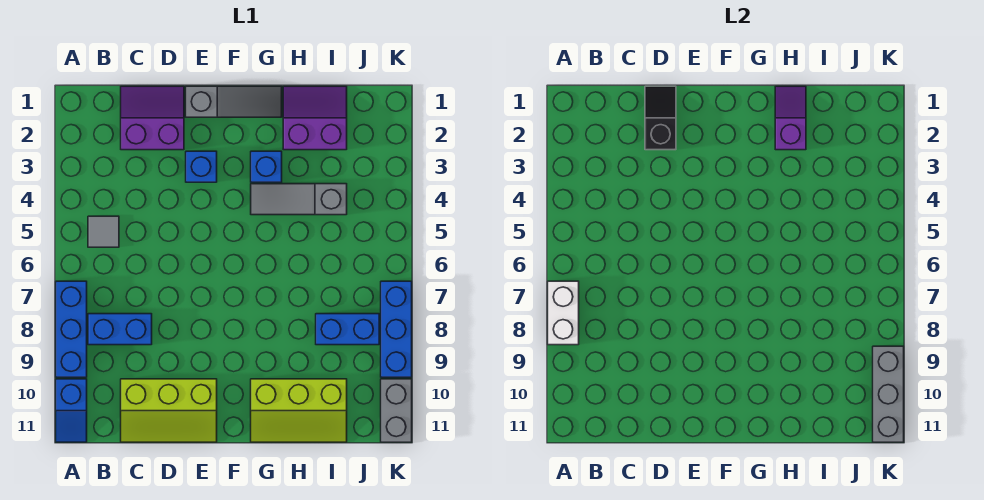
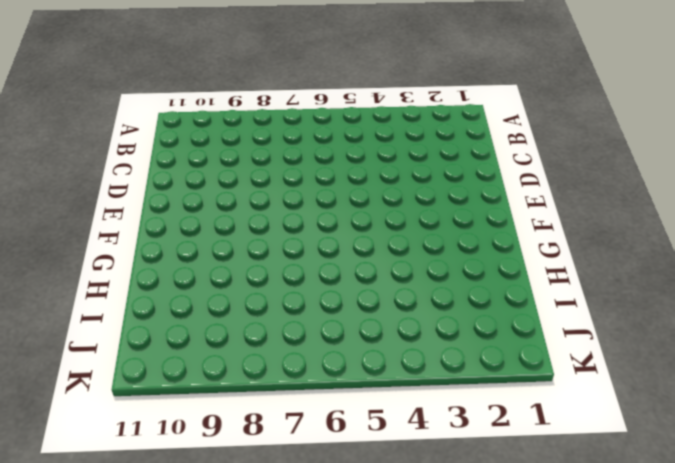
none -> blue 1x3 brick [56,281,87,377]
none -> blue 1x2 slope [56,379,87,442]
none -> grey 1x1 tile [88,216,119,247]

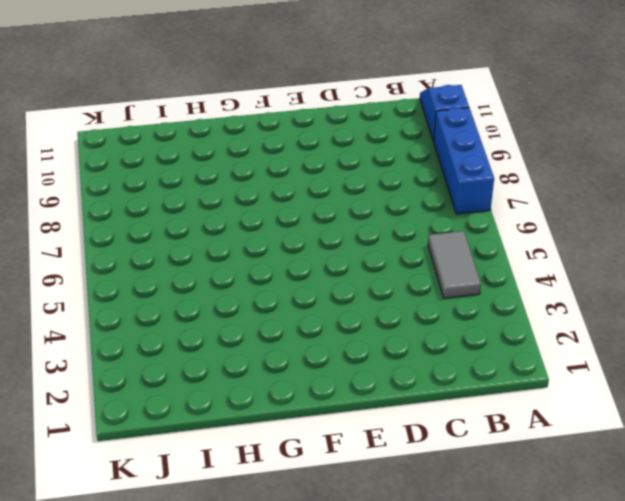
grey 1x2 tile [428,231,481,298] -> grey 1x1 tile [88,216,119,247]
none -> blue 1x2 brick [88,314,152,345]
none -> purple 2x2 slope [121,86,184,150]
none -> lime 2x3 slope [121,379,217,442]

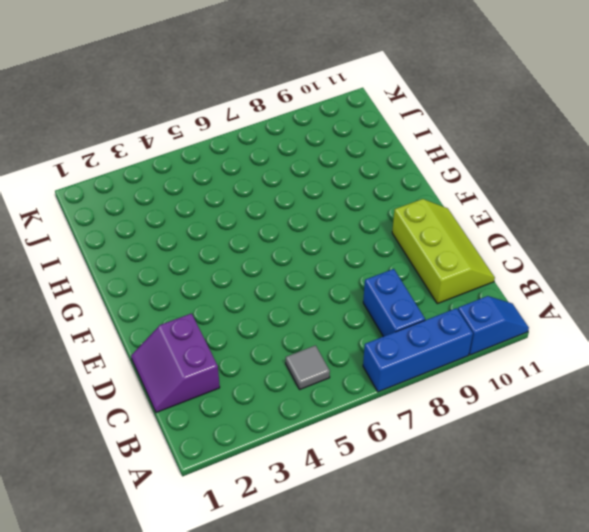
none -> grey 1x3 slope [186,86,282,117]
none -> blue 1x1 brick [186,151,217,182]
none -> blue 1x1 brick [251,151,282,182]

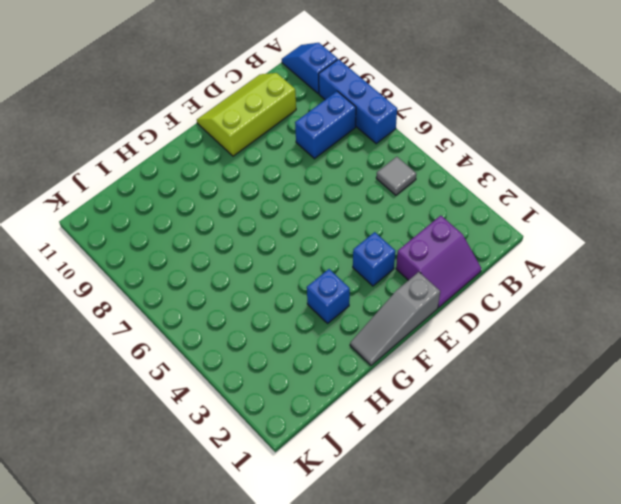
none -> grey 1x3 slope [251,184,347,215]
none -> lime 2x3 slope [251,379,347,442]
none -> purple 2x2 slope [283,86,347,150]

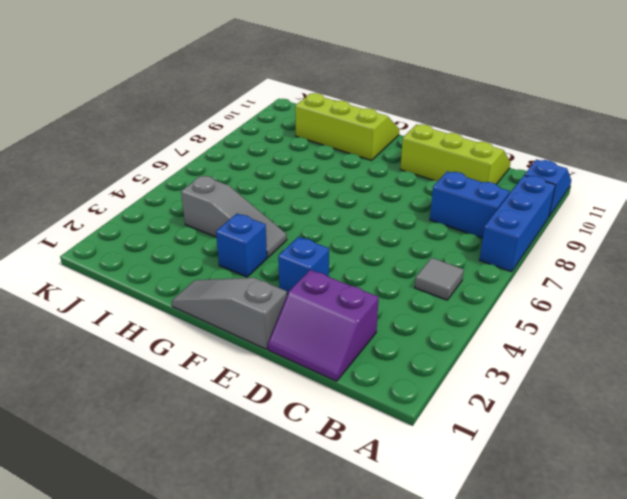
none -> purple 2x2 slope [283,86,347,150]
none -> blue 1x2 brick [316,314,379,345]
none -> blue 1x3 brick [381,281,412,377]

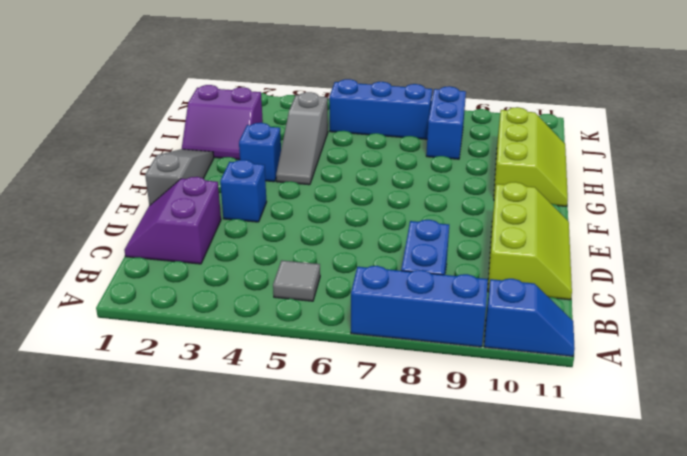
purple 2x2 slope [182,85,263,160] -> purple 2x2 slope turned to [283,86,347,150]
blue 1x3 brick [329,79,432,139] -> blue 1x3 brick moved to [381,281,412,377]
none -> grey 1x2 brick [381,379,412,442]
none -> white 1x2 brick [548,281,579,345]
none -> black 1x2 slope [645,86,676,150]

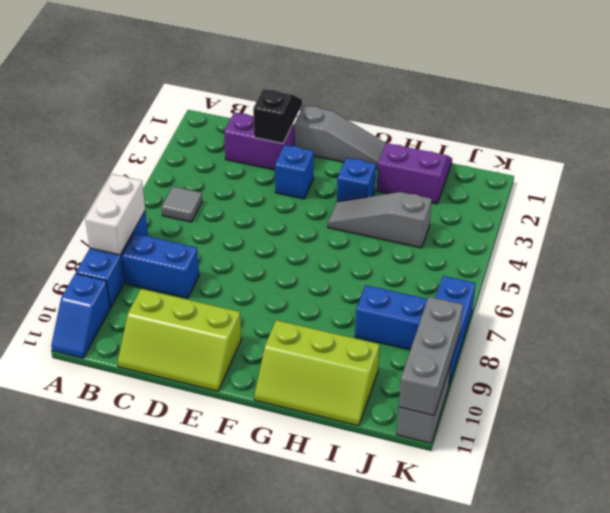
none -> purple 1x2 slope [775,86,806,150]

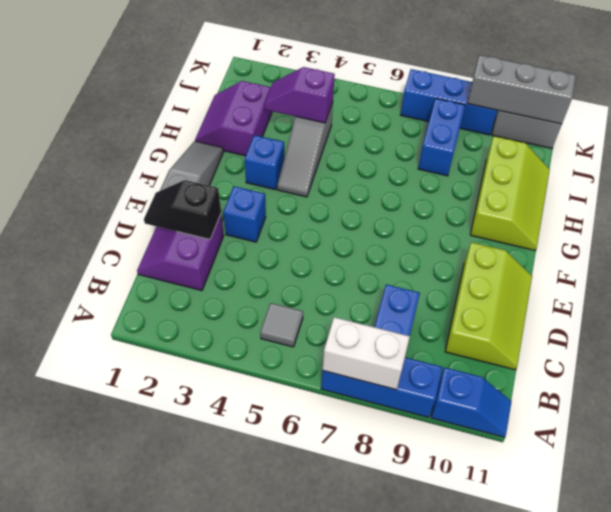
purple 1x2 slope [264,67,335,123] -> purple 1x2 slope moved to [775,86,806,150]

